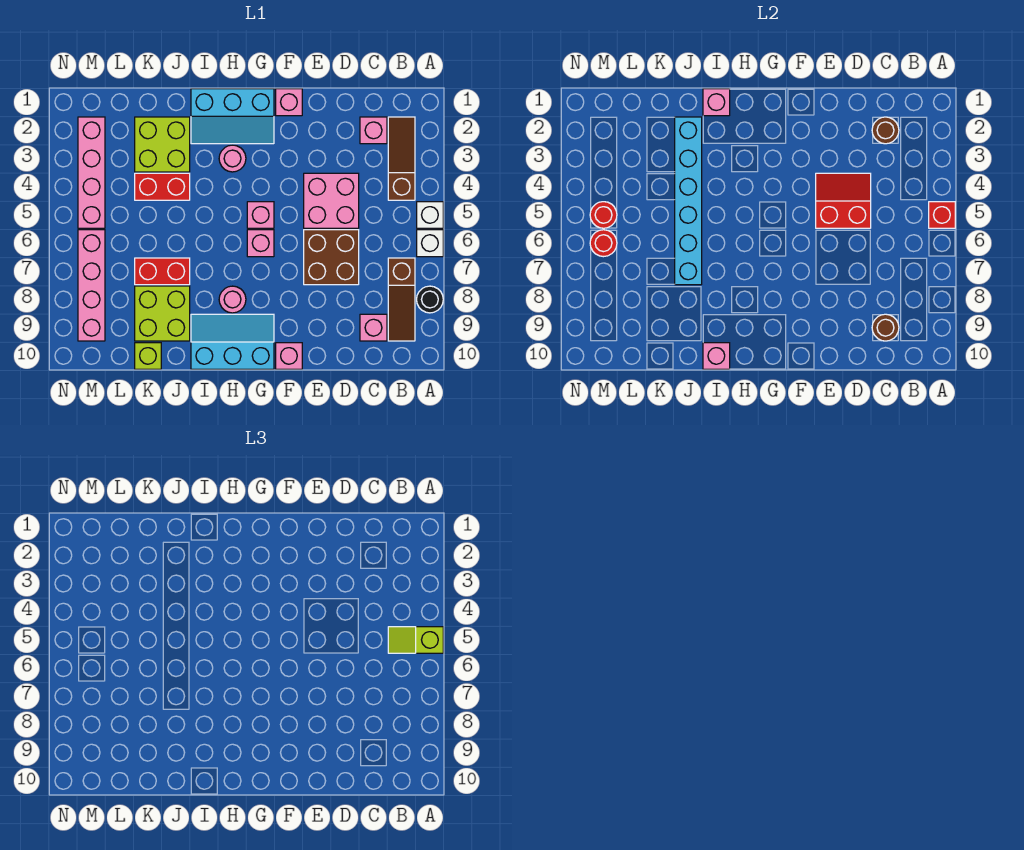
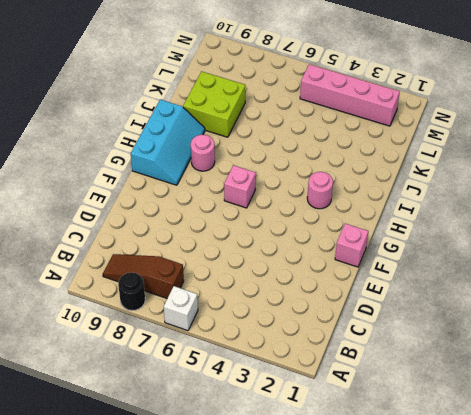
none -> white 1x1 brick [417,202,443,228]
none -> brown 1x3 slope [388,117,415,200]
none -> pink 1x1 brick [360,117,387,144]
none -> pink 1x1 brick [360,314,387,341]

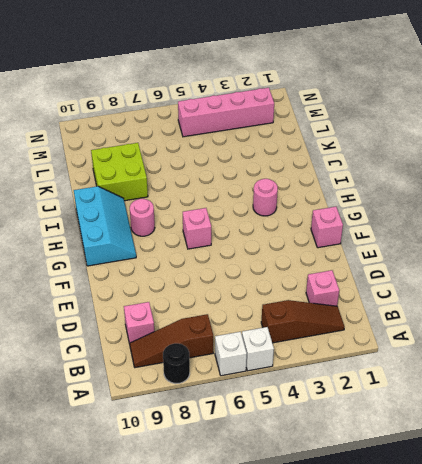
none -> pink 2x2 brick [304,173,359,228]
none -> brown 2x2 brick [304,230,359,285]
none -> pink 1x1 brick [276,343,302,369]
none -> cyan 2x3 slope [191,89,274,144]

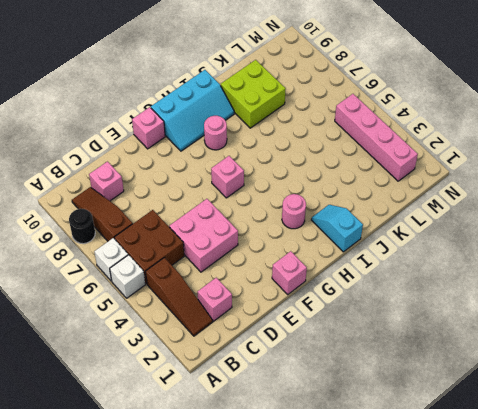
brown 2x2 brick [114,210,184,284] -> brown 2x2 brick moved to [304,230,359,285]
cyan 1x2 slope [311,205,363,252] -> cyan 2x3 slope [191,89,274,144]
none -> pink 1x1 brick [247,202,274,228]
none -> lime 2x2 brick [135,117,190,172]
none -> red 1x2 brick [135,173,190,200]
none -> red 1x2 brick [135,258,190,285]

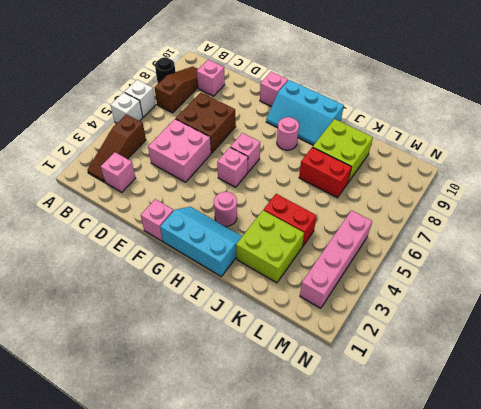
none -> lime 1x1 brick [135,343,161,369]
none -> pink 1x4 brick [78,230,105,341]
none -> red 1x1 brick [929,202,955,228]
none -> brown 1x1 round brick [872,117,899,144]

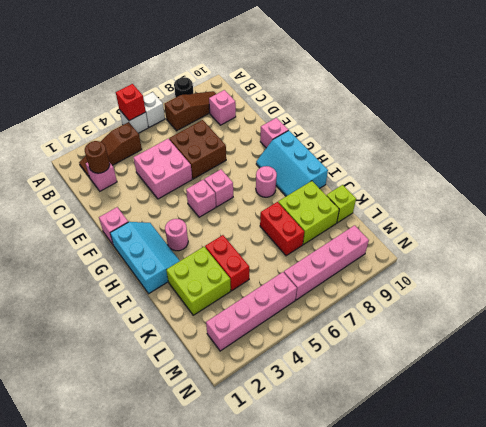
none -> brown 1x1 round brick [872,314,899,341]
none -> red 2x2 slope [816,173,871,228]
none -> pink 1x1 brick [703,89,730,116]
none -> pink 1x1 brick [703,343,730,369]

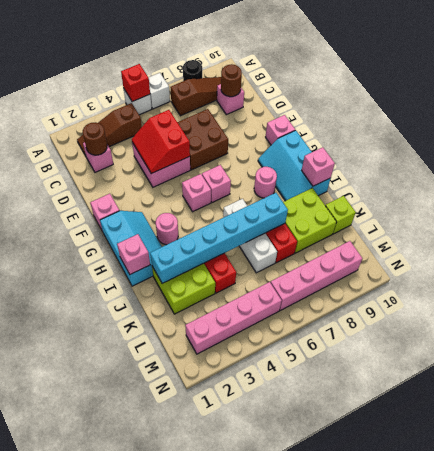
white 1x3 brick [223,199,277,273] -> none
none -> red 1x1 round brick [590,202,617,228]
none -> red 1x1 round brick [590,230,617,257]
none -> lime 1x2 slope [388,627,443,653]

